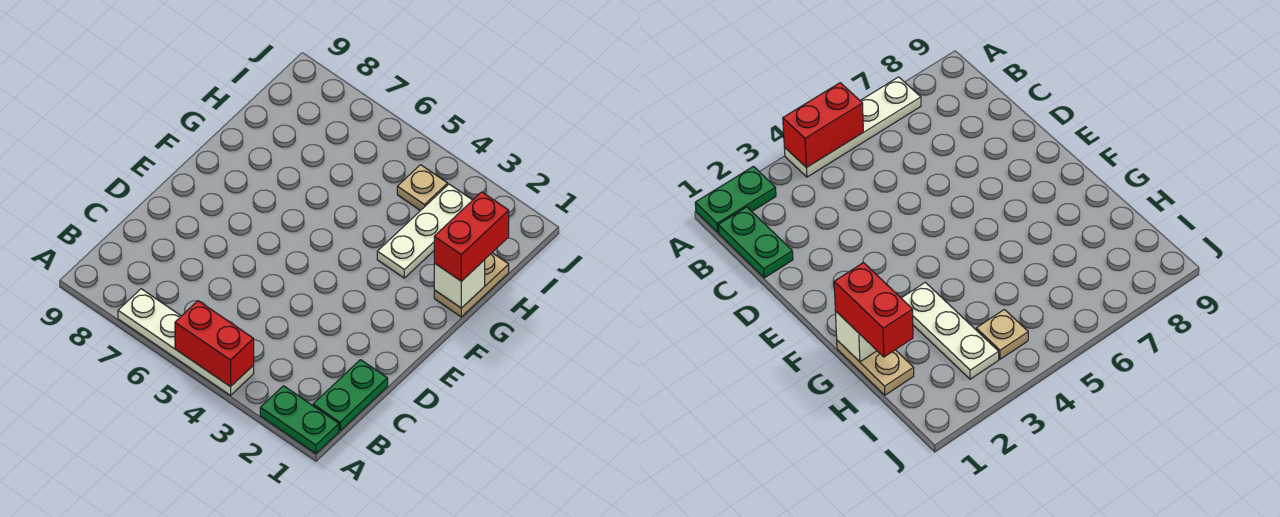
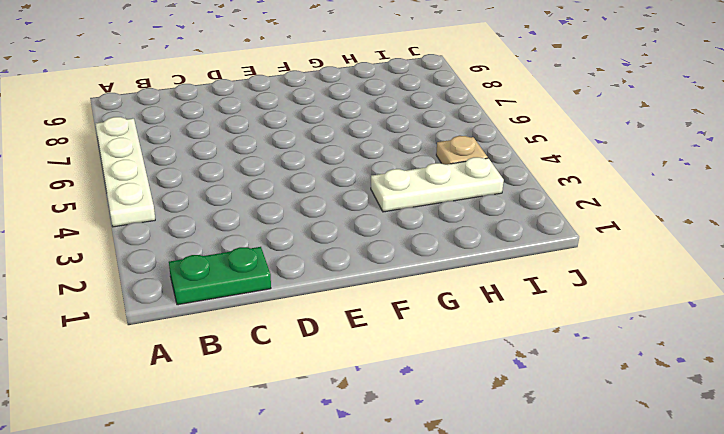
none -> green 1x2 plate [260,386,339,454]
none -> tan 1x2 plate [434,253,509,317]

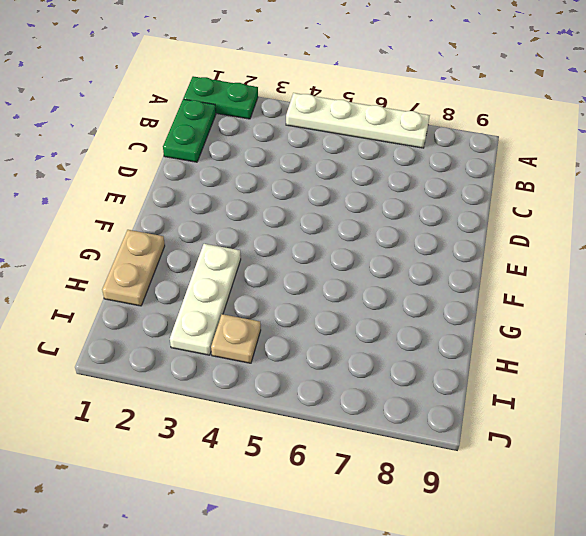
none -> red 1x2 brick [175,301,254,387]
none -> white 1x1 brick [434,260,485,308]

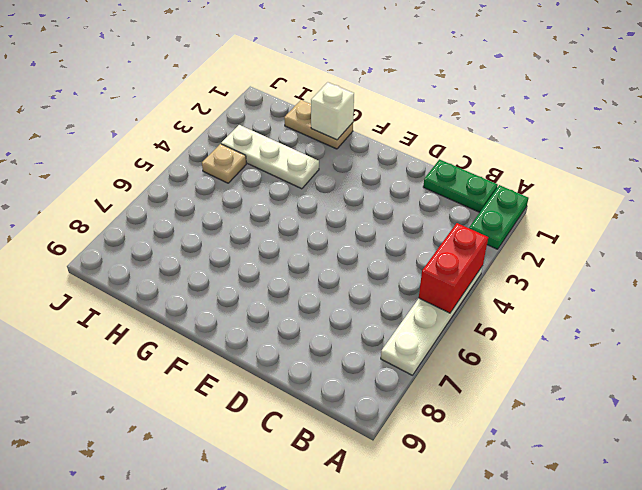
none -> red 1x2 brick [434,192,509,281]

